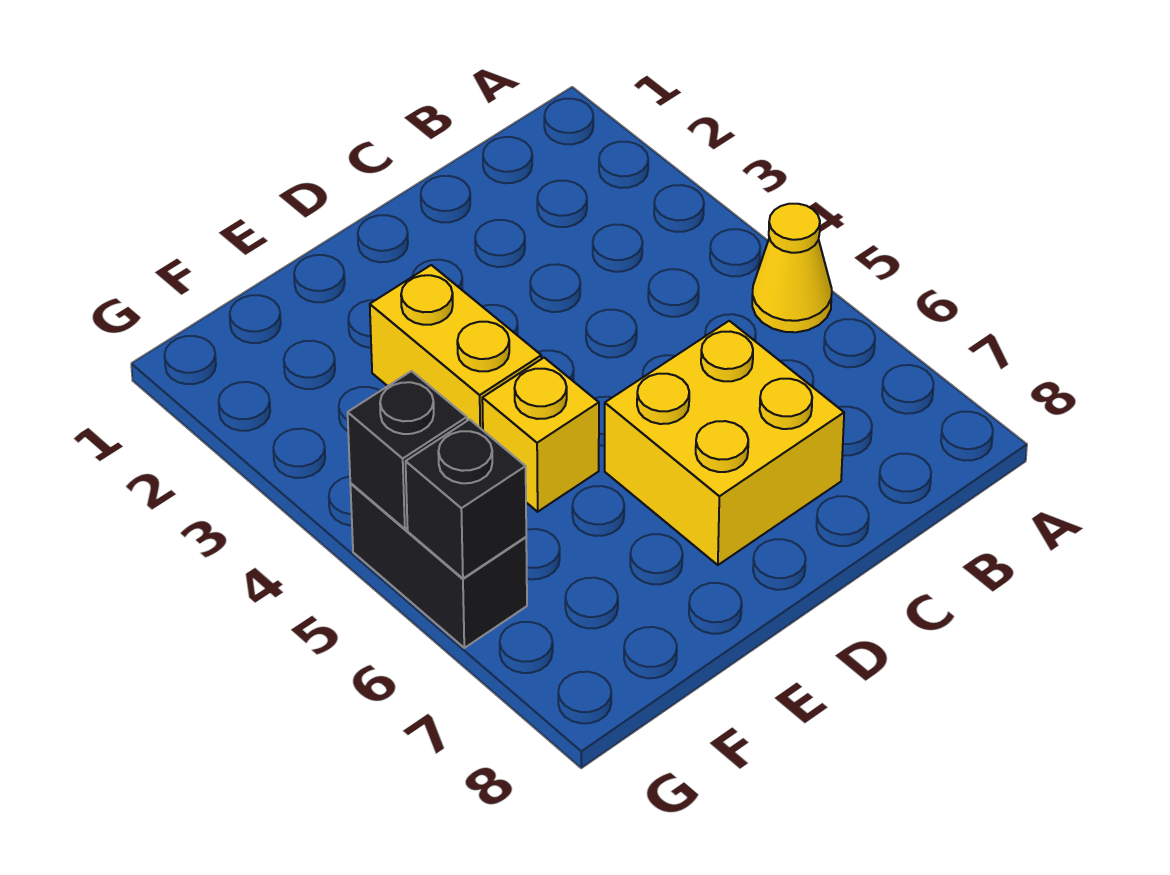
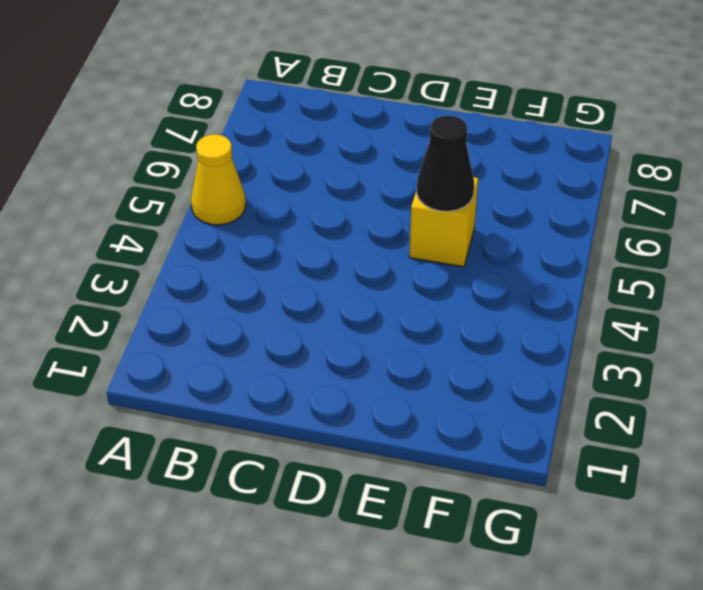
black 1x1 cone [417,115,474,211] -> none
none -> yellow 2x2 brick [605,321,844,565]
none -> yellow 1x2 brick [370,265,541,430]

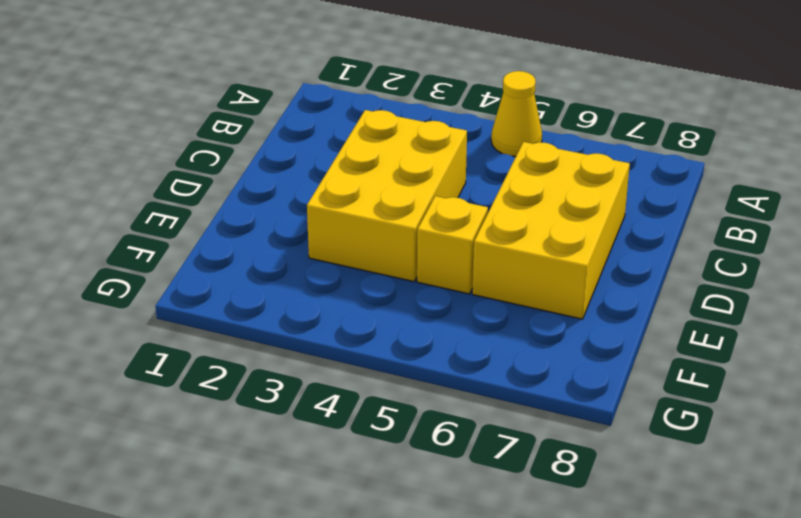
yellow 2x3 brick [307,110,467,282] -> yellow 1x2 brick [370,265,541,430]
yellow 2x3 brick [472,142,630,319] -> yellow 2x2 brick [605,321,844,565]
none -> black 1x2 brick [350,484,527,648]
none -> black 1x1 brick [348,371,467,529]

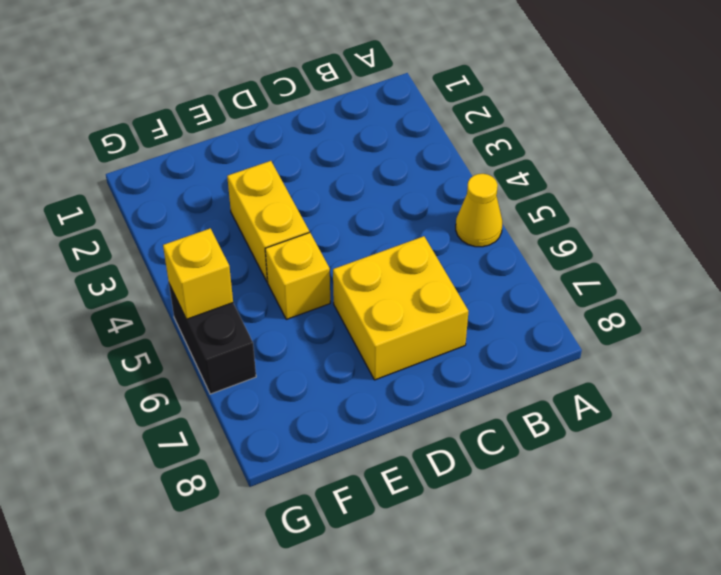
yellow 1x1 brick [163,228,233,319] -> black 1x1 brick [348,371,467,529]
none -> black 1x1 brick [406,419,526,578]

